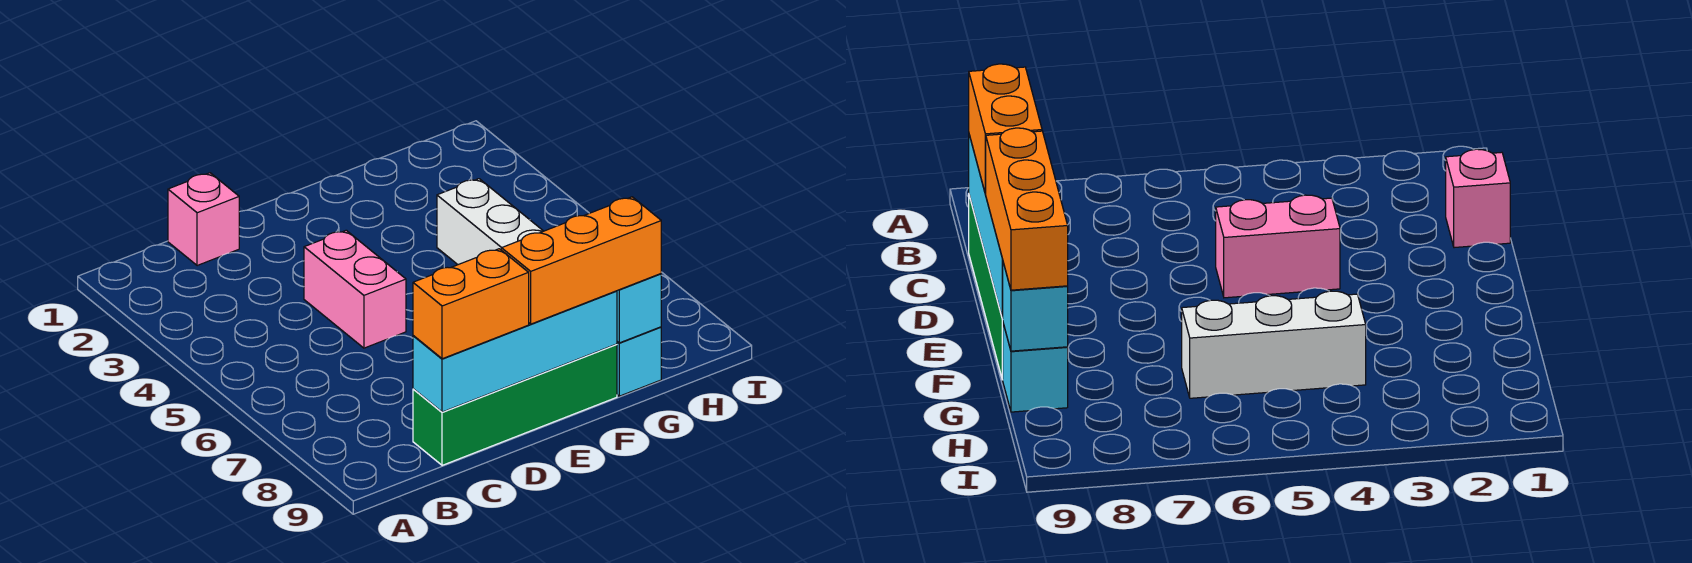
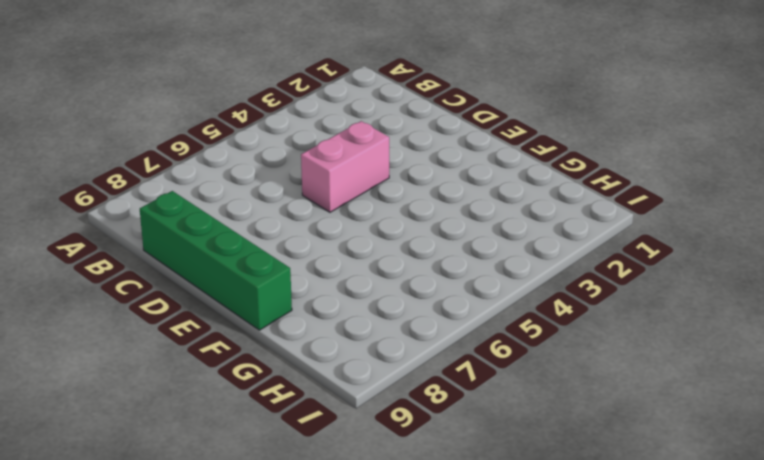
none -> pink 1x1 brick [168,173,239,266]
none -> white 1x3 brick [437,179,543,265]

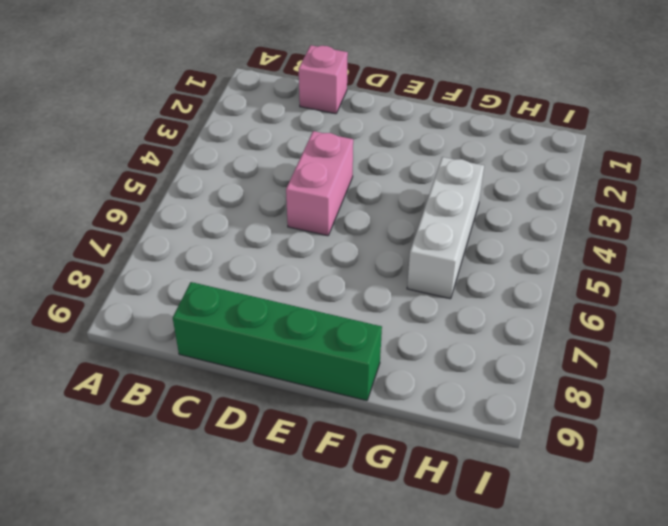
none -> cyan 1x1 brick [617,327,661,396]
none -> cyan 1x4 brick [413,291,617,412]

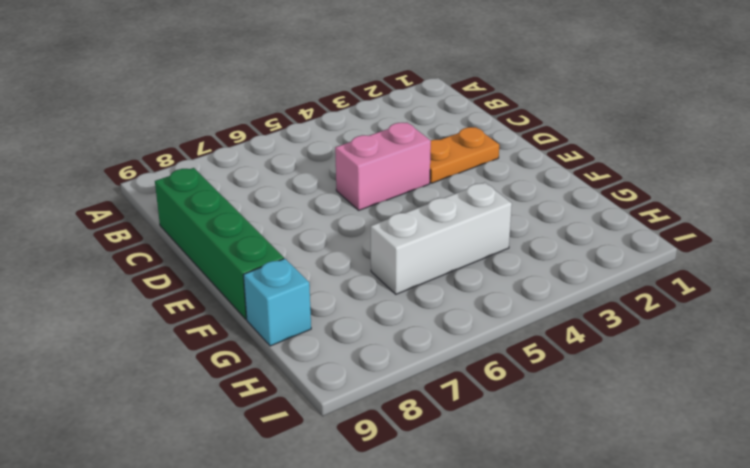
orange 1x2 plate [430,127,499,183] -> none
none -> pink 1x1 brick [168,173,239,266]
none -> cyan 1x4 brick [413,291,617,412]

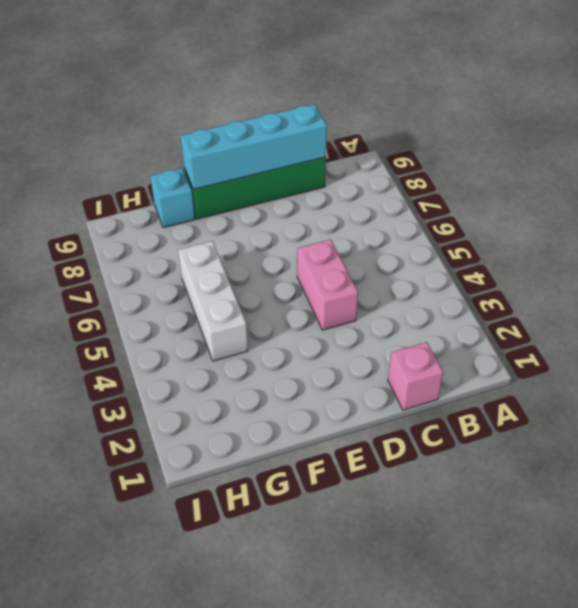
none -> cyan 1x1 brick [617,274,661,343]
none -> orange 1x2 brick [413,249,529,359]

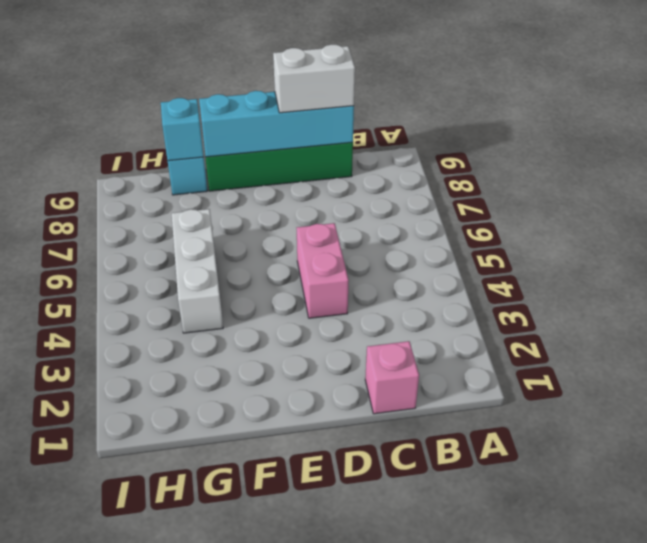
white 1x2 brick [273,45,355,113] -> orange 1x2 brick [413,249,529,359]
none -> orange 1x3 brick [502,197,661,324]

